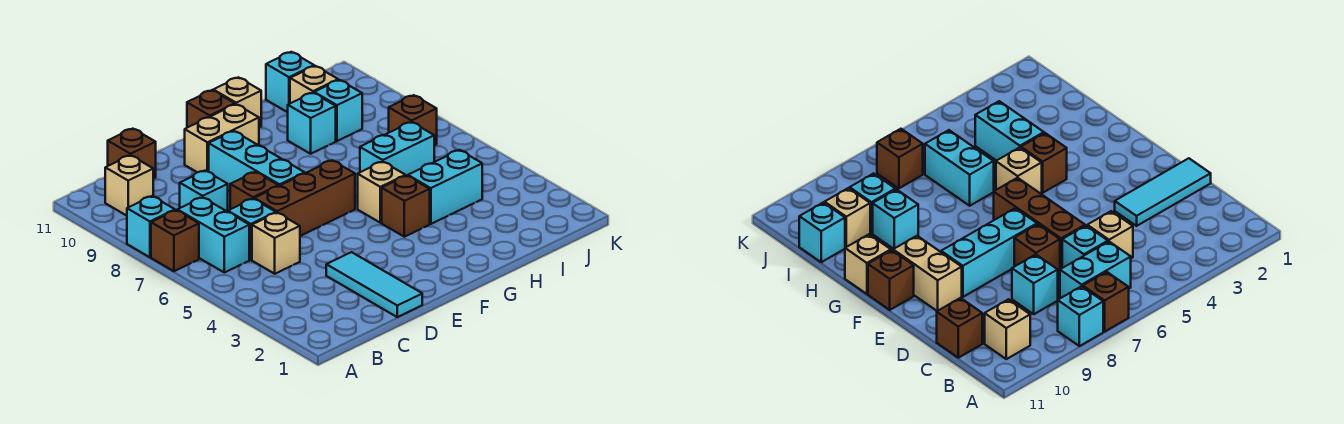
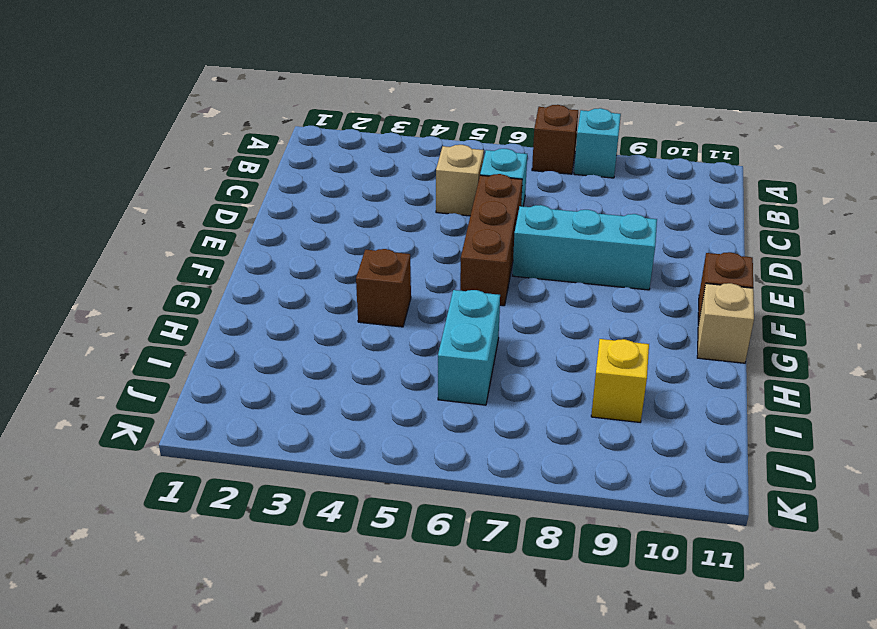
yellow 1x1 brick [591,339,649,422] -> cyan 1x1 brick [314,80,362,141]
none -> cyan 1x2 brick [177,197,249,273]
none -> tan 1x1 brick [105,155,153,216]
none -> cyan 1x1 brick [180,171,228,212]

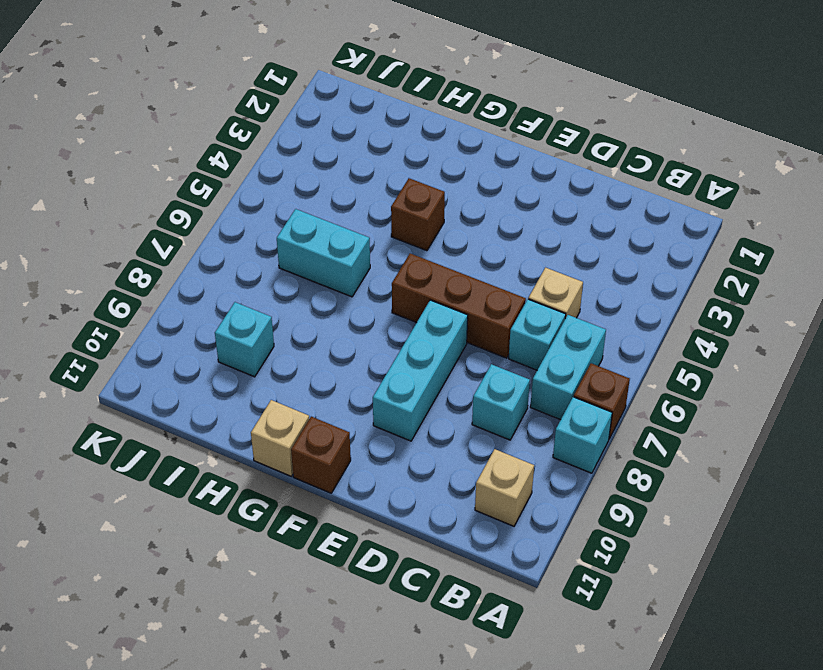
none -> brown 1x1 brick [108,129,156,179]
none -> cyan 1x3 tile [326,252,422,317]
none -> brown 1x1 brick [230,172,278,209]

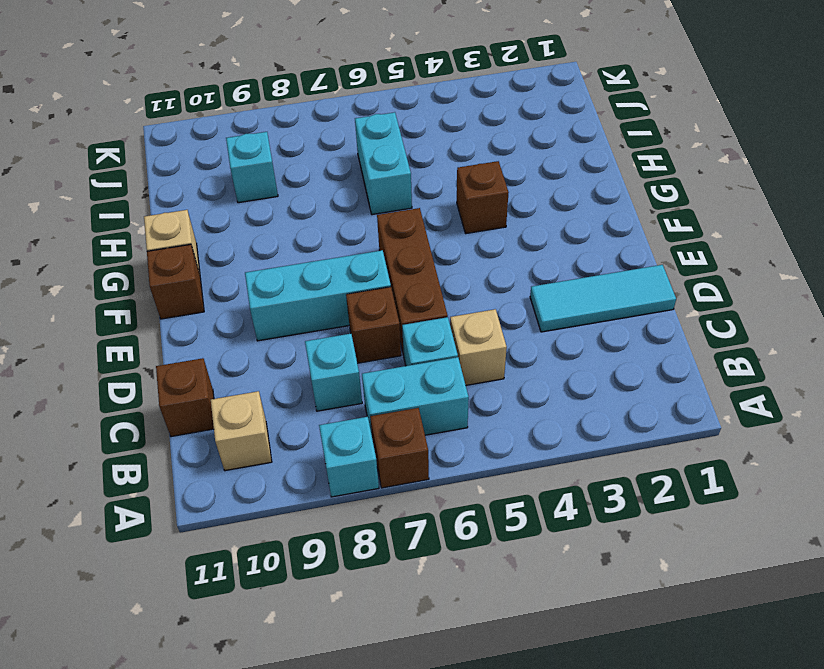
none -> tan 1x2 brick [185,104,259,172]
none -> tan 1x1 brick [358,162,406,223]
none -> cyan 1x2 brick [408,150,482,224]

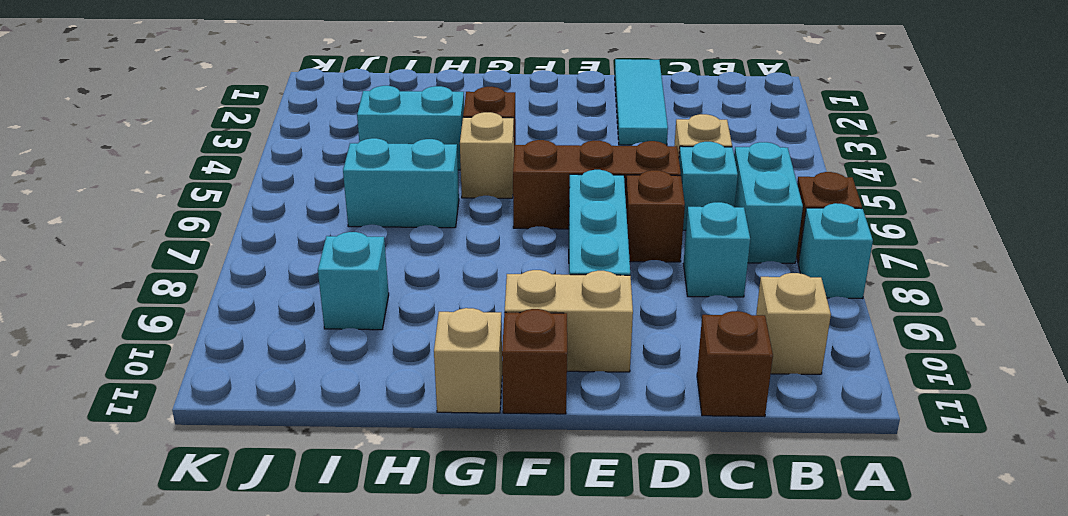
none -> cyan 1x1 brick [288,93,336,154]
none -> tan 1x1 brick [290,66,338,103]
none -> cyan 1x1 brick [266,52,314,112]

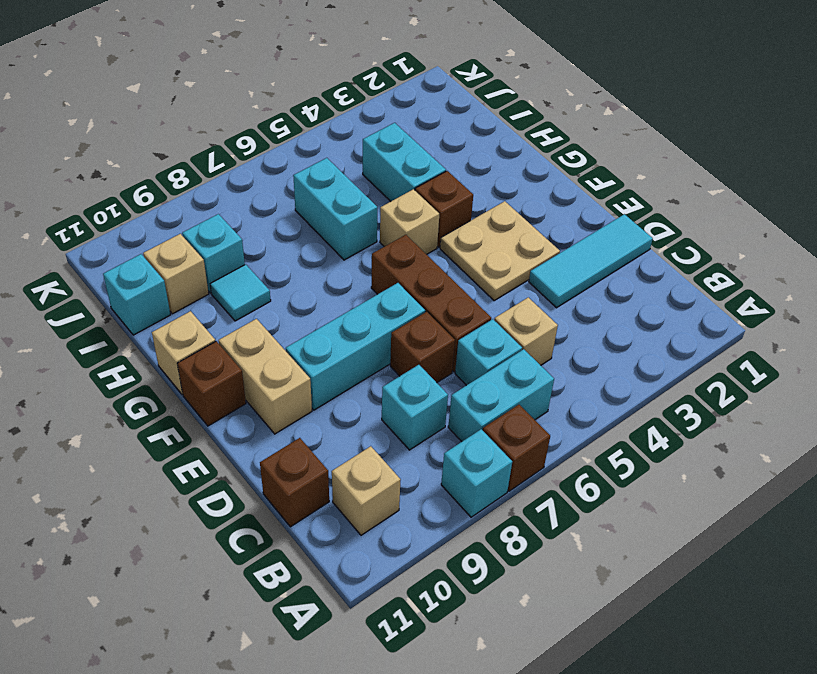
tan 2x2 plate [440,201,560,301] -> none
cyan 1x1 tile [210,264,271,321] -> cyan 1x1 brick [288,93,336,154]
none -> brown 1x1 brick [389,95,437,145]

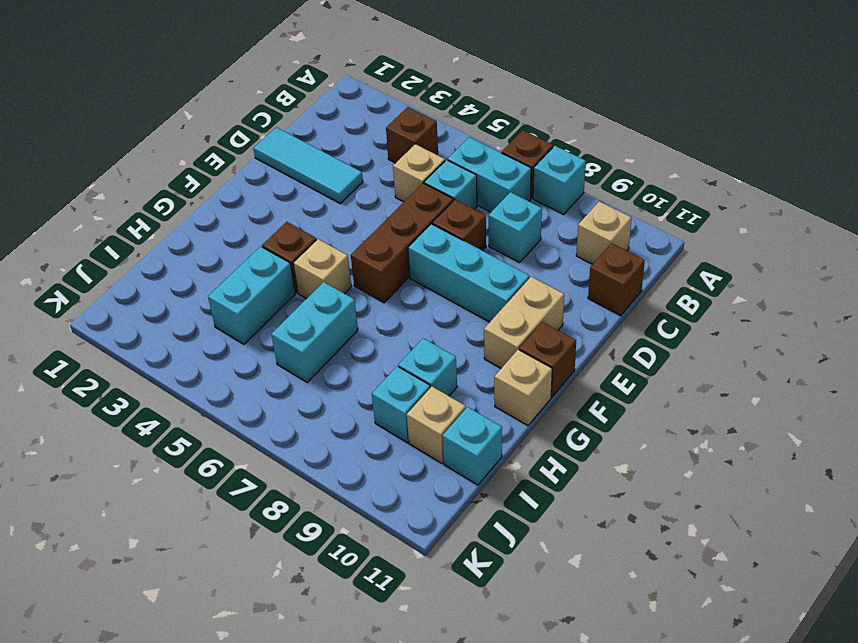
brown 1x1 brick [386,107,438,163] -> brown 1x1 brick moved to [389,95,437,145]

